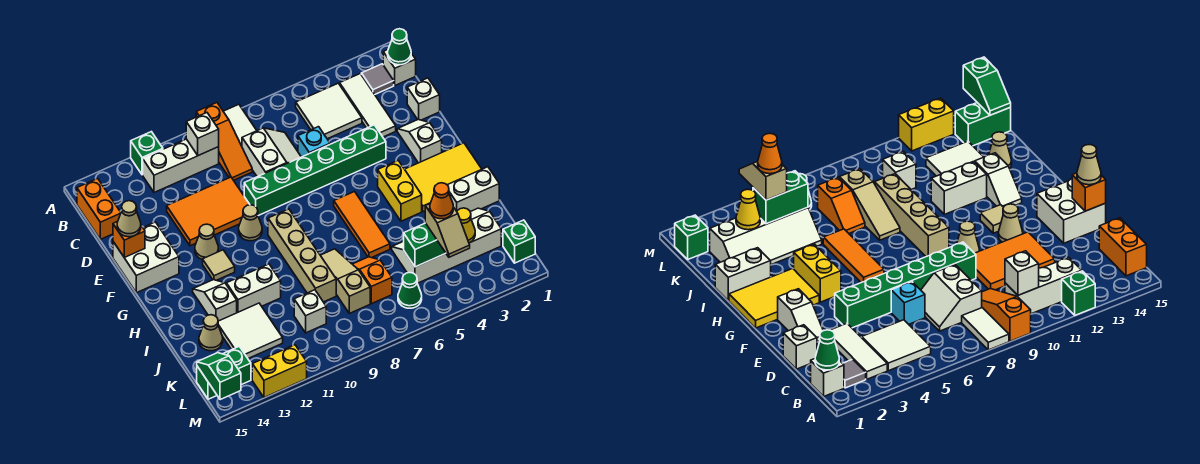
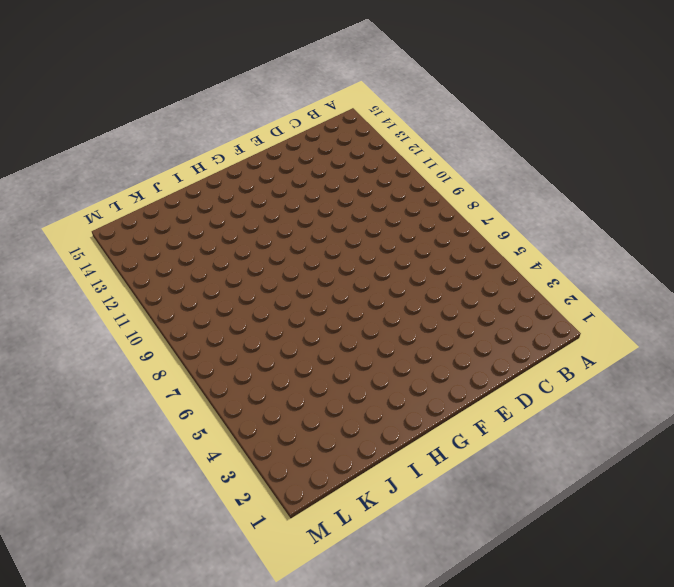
none -> white 1x2 tile [223,104,257,146]
none -> orange 1x3 slope [196,103,252,180]
none -> green 1x1 brick [131,132,163,175]
none -> white 1x1 brick [383,50,416,85]

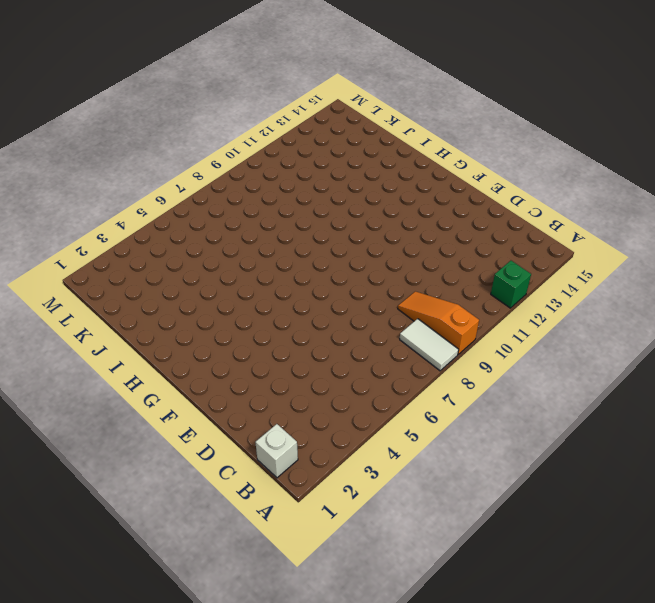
none -> grey 1x1 tile [361,64,394,94]
none -> white 1x3 tile [340,74,396,137]
none -> white 2x2 tile [296,83,362,139]
none -> white 1x3 brick [143,139,219,192]

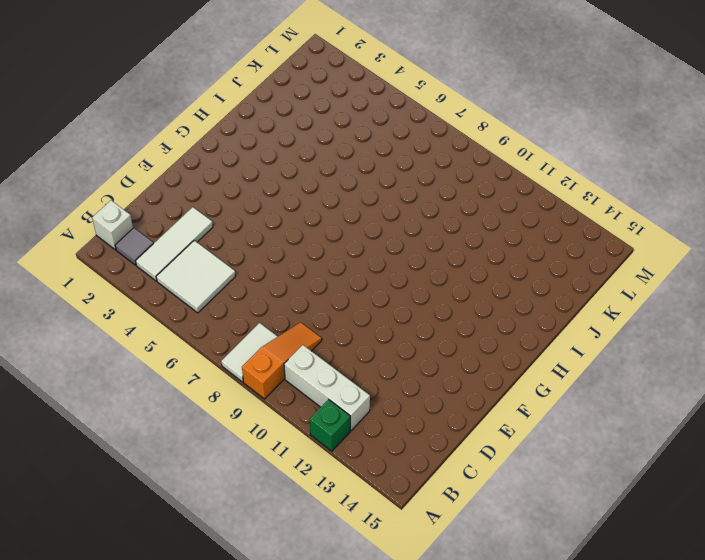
none -> orange 1x2 brick [77,179,121,239]
none -> white 2x2 slope [242,128,301,177]
none -> white 1x1 brick [407,78,440,120]
none -> cyan 1x1 brick [298,127,330,157]

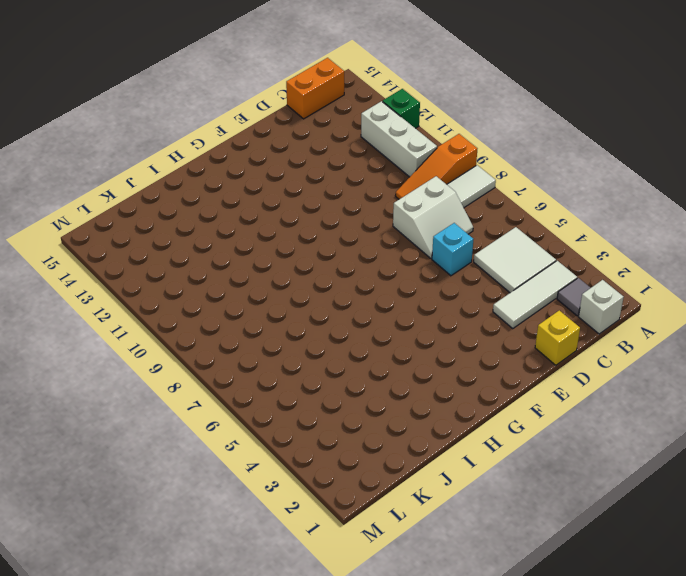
yellow 1x1 brick [535,310,580,365] -> white 1x1 brick [407,78,440,120]
none -> orange 2x3 tile [167,177,250,246]
none -> white 1x2 slope [397,119,442,163]
none -> green 1x6 brick [244,125,386,216]
none -> white 2x2 brick [113,222,179,293]

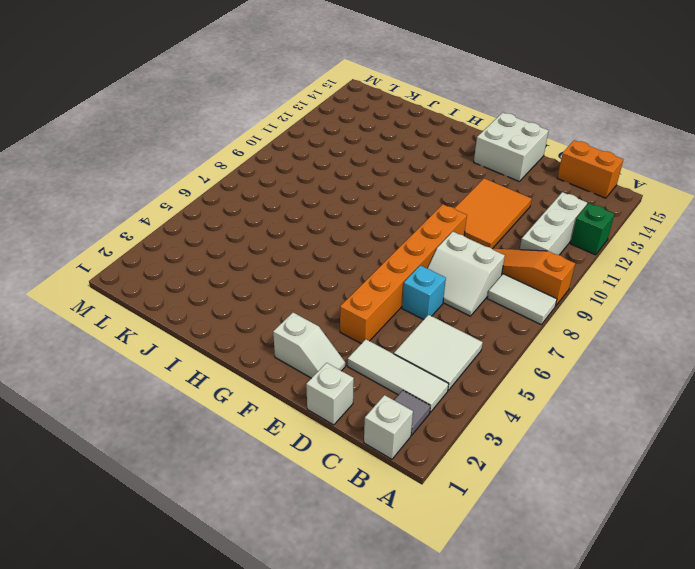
orange 1x6 brick [340,204,467,344] -> green 1x6 brick [244,125,386,216]
none -> tan 1x1 cone [239,205,262,241]
none -> tan 1x1 cone [195,224,218,260]
none -> yellow 2x3 tile [405,143,482,211]
none -> yellow 1x2 brick [378,161,422,221]

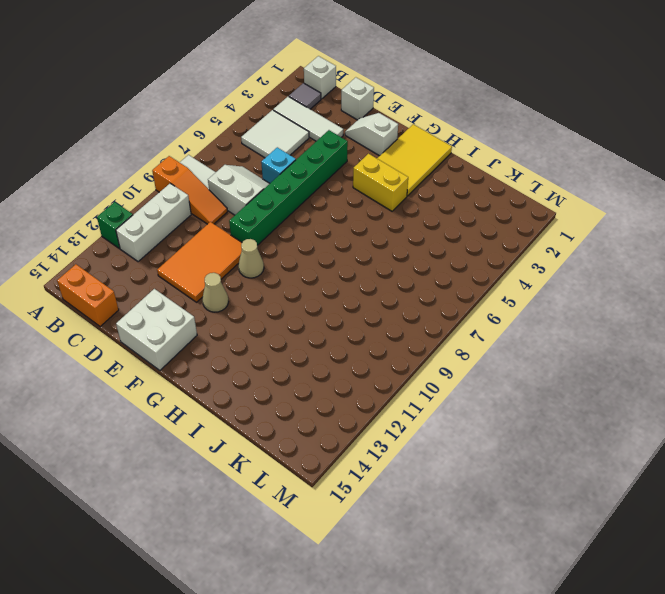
none -> orange 1x3 tile [334,192,390,258]
none -> tan 1x4 brick [268,209,336,302]
none -> tan 1x1 tile [203,250,235,280]
none -> white 1x2 slope [193,280,237,321]

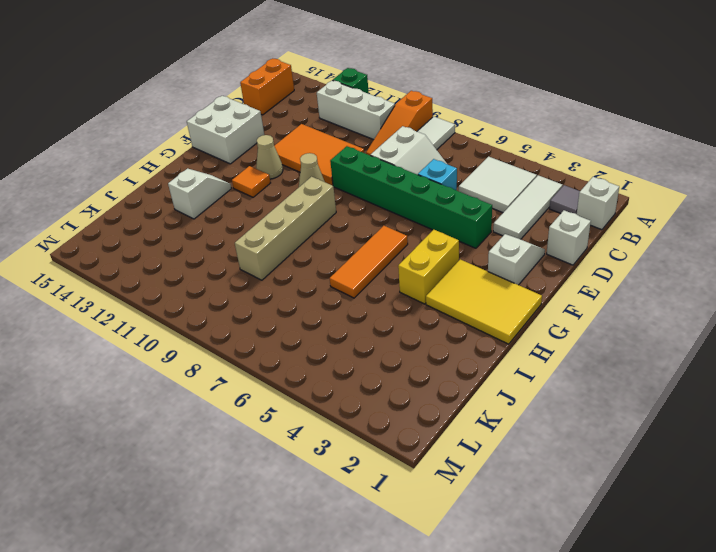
orange 1x1 tile [232,166,271,197] -> tan 1x1 tile [203,250,235,280]
none -> white 1x2 brick [448,167,499,212]
none -> tan 1x3 slope [320,249,370,313]
none -> white 1x2 brick [226,264,281,313]
none -> white 2x4 slope [392,208,501,283]

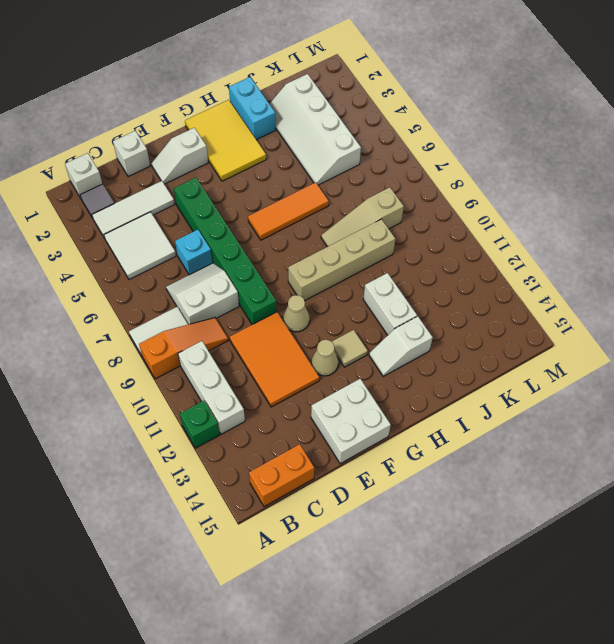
cyan 1x2 brick [229,77,276,140] -> white 1x2 brick [448,167,499,212]
none -> yellow 1x2 brick [378,161,422,221]
none -> orange 1x2 slope [353,257,392,304]
none -> white 2x2 tile [218,303,283,358]
none -> tan 1x1 cone [199,315,223,351]

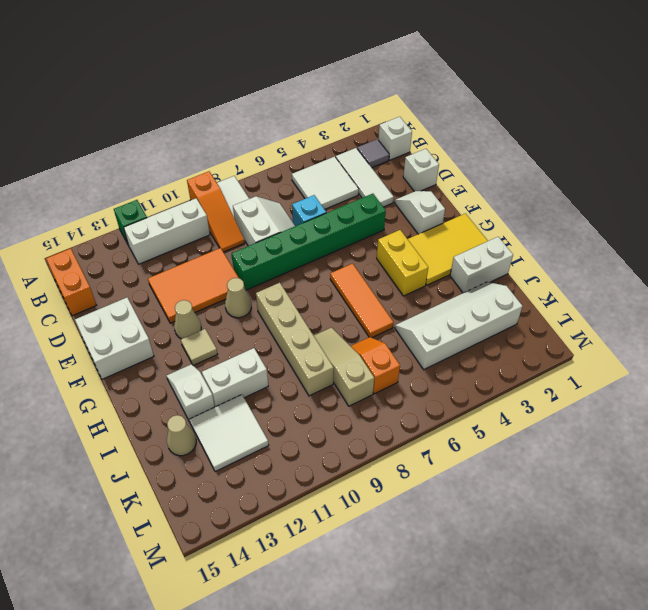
none -> white 1x1 brick [294,290,326,333]
none -> green 1x1 brick [503,220,535,263]
none -> green 1x1 cone [398,273,422,308]
none -> green 1x2 brick [197,346,251,399]

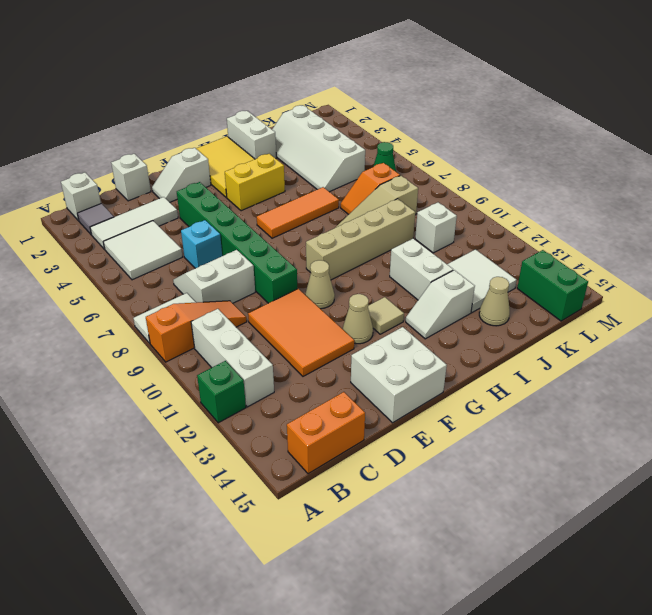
none -> green 1x1 brick [503,220,535,263]
none -> yellow 1x2 brick [252,345,307,398]
none -> green 1x1 cone [388,29,411,65]
none -> white 1x1 brick [186,113,219,155]

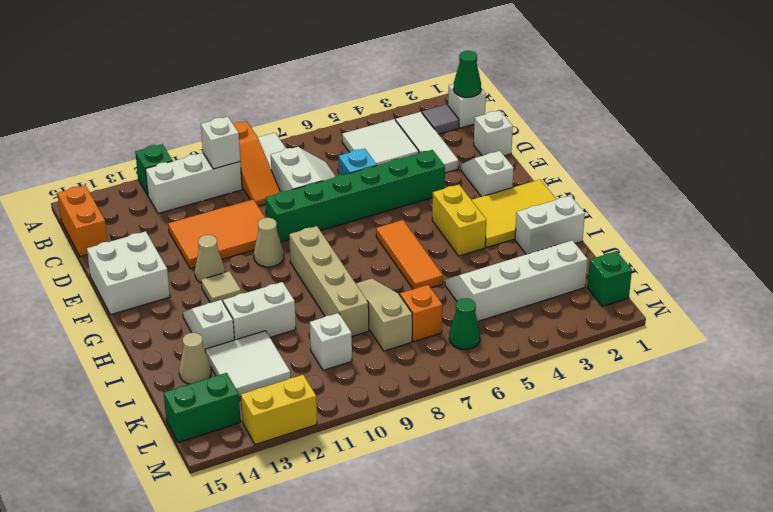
none -> orange 1x1 brick [113,222,145,257]
none -> yellow 1x1 cone [457,208,475,243]
none -> green 1x2 brick [404,223,445,267]
none -> green 1x2 slope [197,353,241,400]

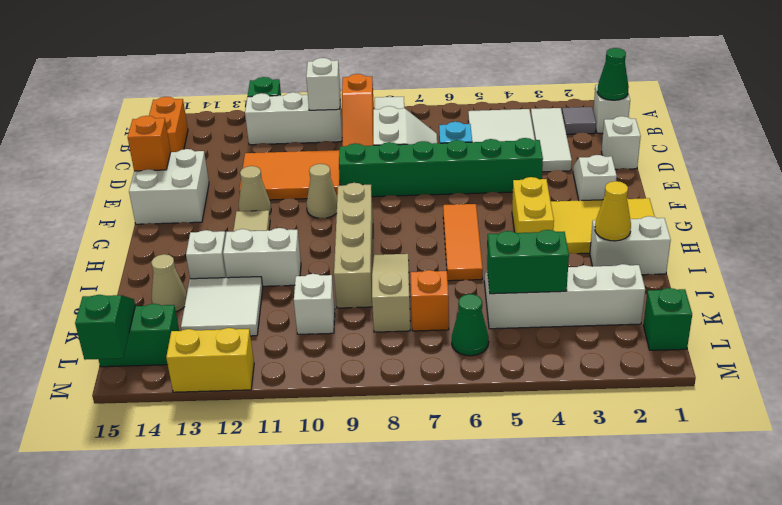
yellow 1x1 cone [595,181,631,241] -> yellow 1x1 cone moved to [457,208,475,243]
none -> tan 1x1 cone [117,201,141,237]
none -> tan 1x2 slope [425,204,470,257]
none -> orange 1x1 cone [430,183,453,219]

